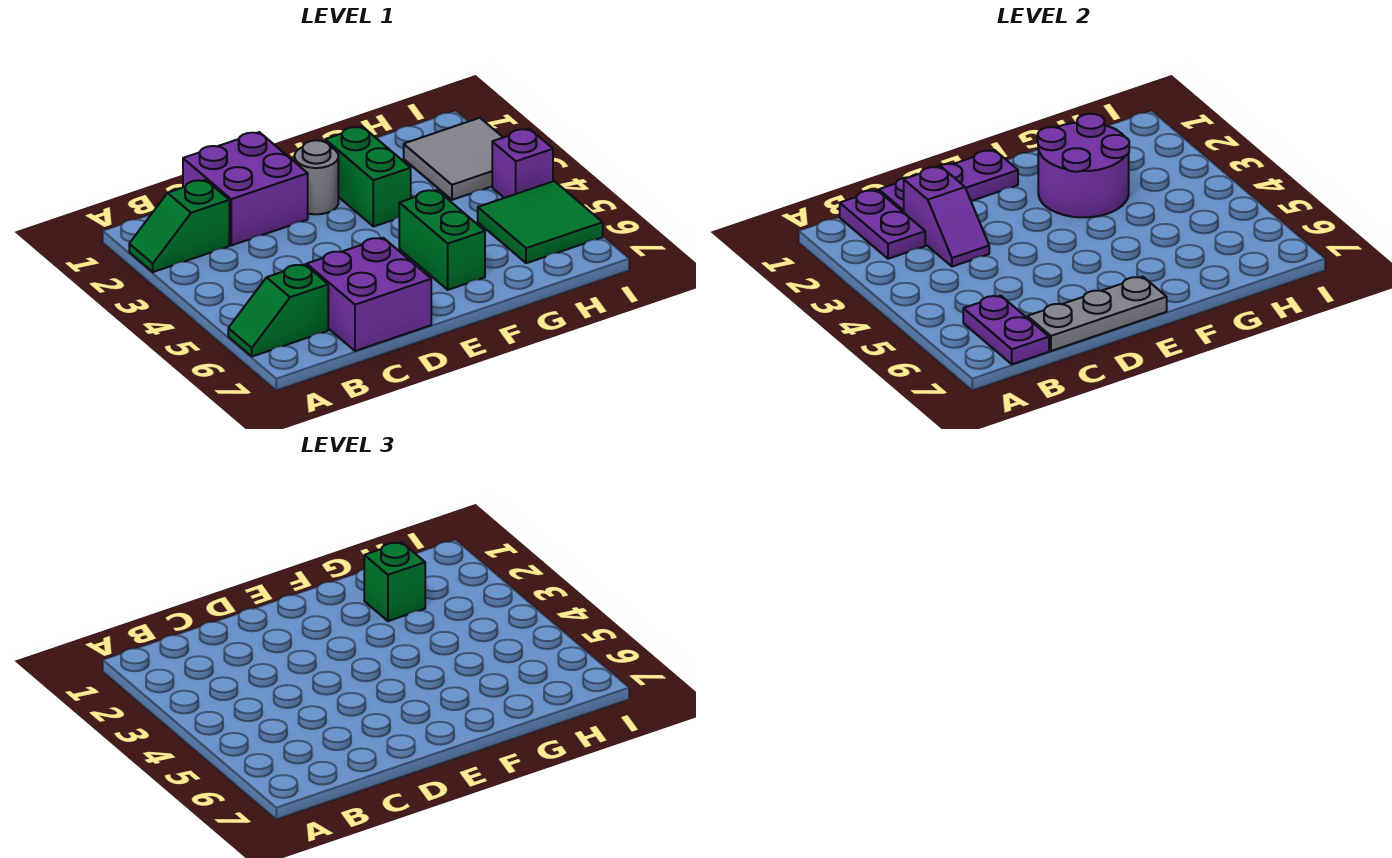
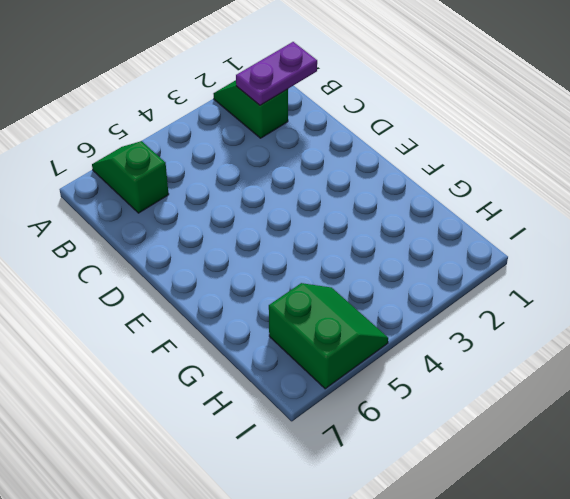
green 2x2 slope [269,283,388,389] -> green 2x2 tile [478,181,603,263]
none -> purple 2x2 brick [183,132,308,245]
none -> purple 2x2 brick [307,238,431,351]
none -> grey 1x1 round brick [294,140,338,214]

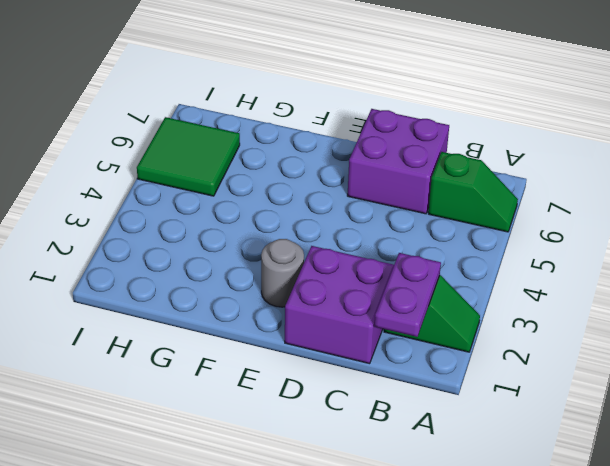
none -> green 1x2 brick [325,127,411,227]
none -> green 1x2 brick [399,190,485,290]
none -> grey 2x2 tile [404,118,503,200]

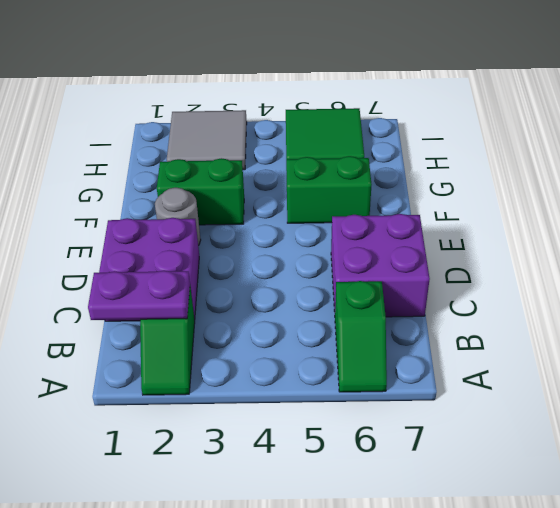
none -> purple 1x1 brick [492,129,553,198]
none -> purple 1x2 plate [963,296,1049,364]
none -> purple 1x3 plate [879,150,1018,212]

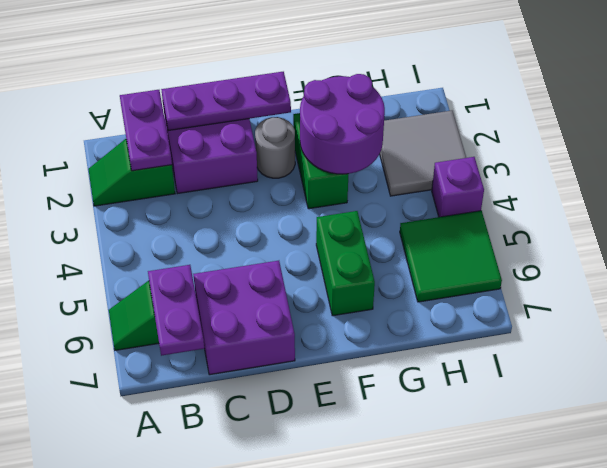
none -> purple 1x2 slope [904,167,989,267]
none -> grey 1x3 plate [1027,277,1167,351]
none -> green 1x1 brick [364,542,425,621]

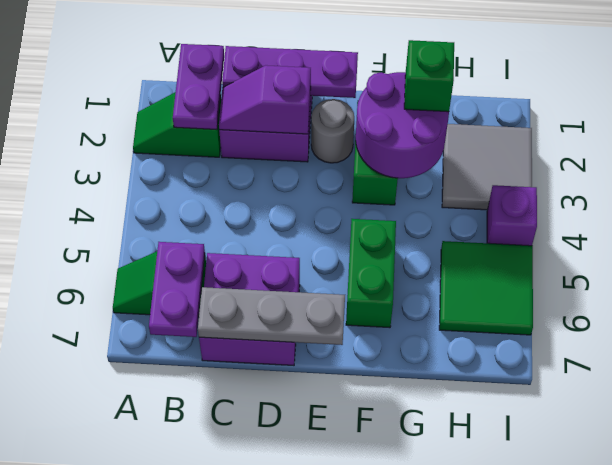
purple 1x2 slope [219,65,311,134] -> purple 1x2 slope turned to [904,167,989,267]

